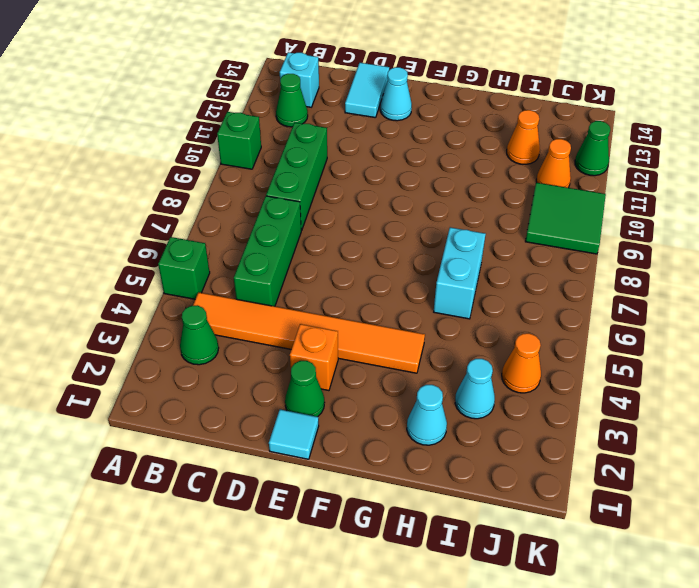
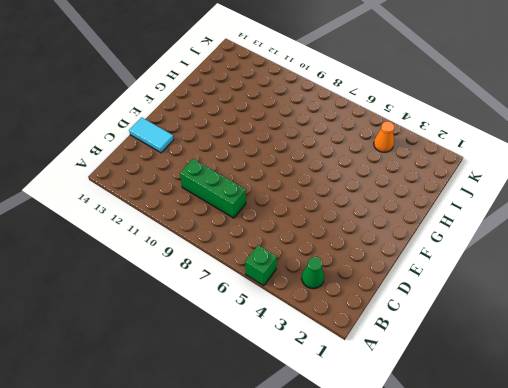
none -> green 1x1 brick [217,112,261,169]
none -> orange 1x6 tile [193,292,425,373]
none -> green 1x1 cone [276,74,308,127]

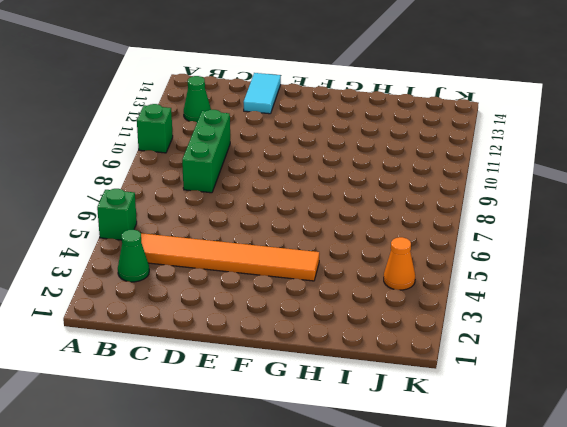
none -> cyan 1x1 brick [280,52,319,107]
none -> green 1x3 brick [234,196,302,306]
none -> cyan 1x1 tile [269,409,319,459]

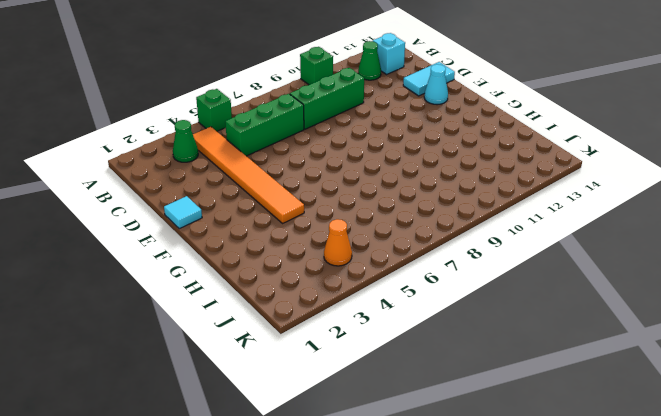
none -> green 1x1 cone [285,361,325,417]
none -> orange 1x1 brick [290,324,338,391]
none -> cyan 1x1 cone [407,385,447,445]

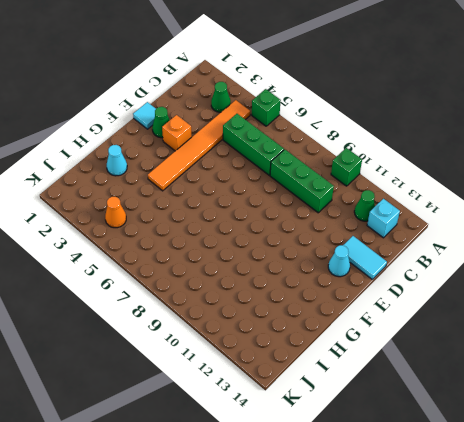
none -> cyan 1x2 brick [434,227,486,319]
none -> cyan 1x1 cone [455,359,495,419]
none -> orange 1x1 cone [507,110,540,164]

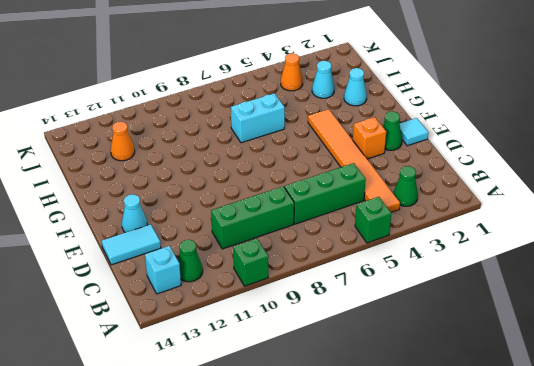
none -> green 2x2 tile [525,183,606,254]
none -> orange 1x1 cone [536,139,571,188]
none -> green 1x1 cone [575,121,610,176]

